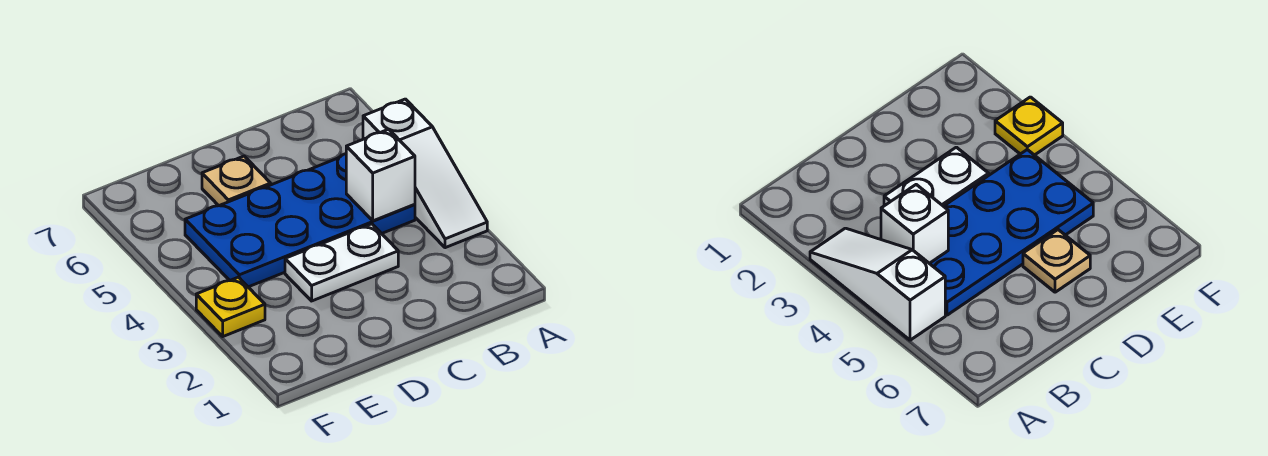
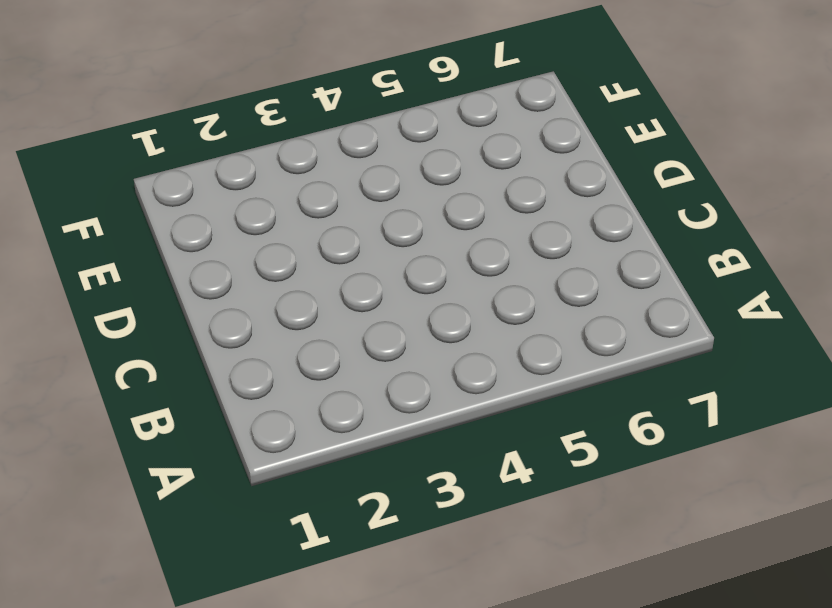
none -> white 1x3 slope [363,99,487,248]
none -> blue 2x4 plate [185,154,415,287]

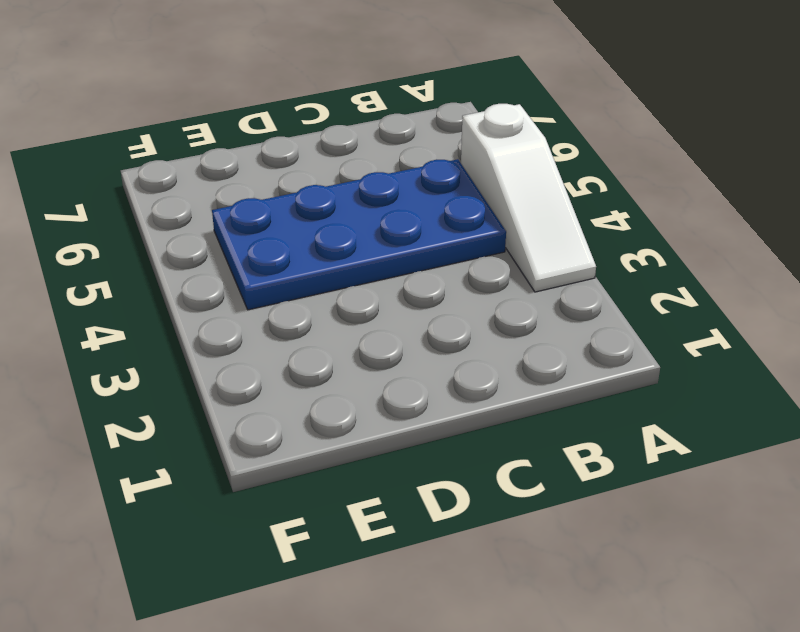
none -> white 1x2 plate [285,224,398,301]
none -> tan 1x1 plate [202,156,271,206]

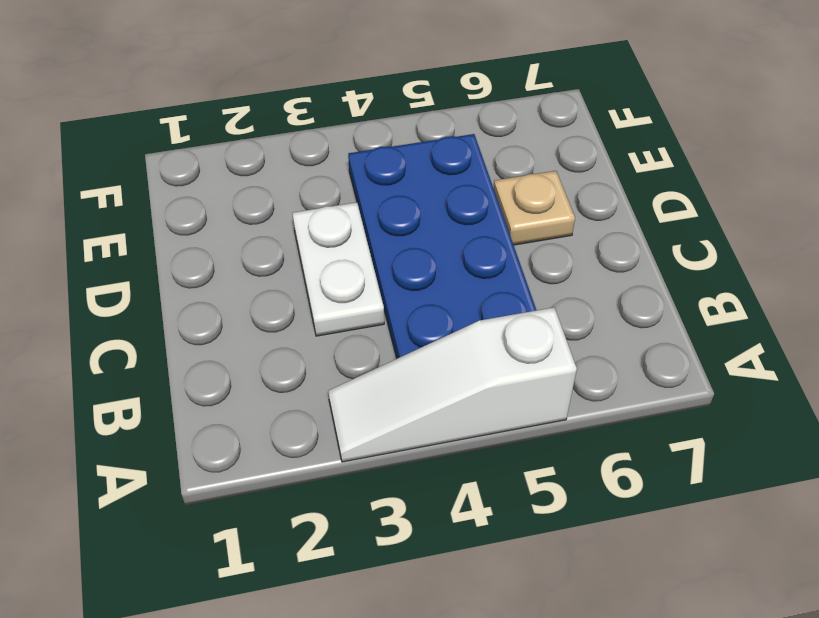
none -> yellow 1x1 plate [196,277,265,336]
none -> white 1x1 brick [346,129,415,221]

